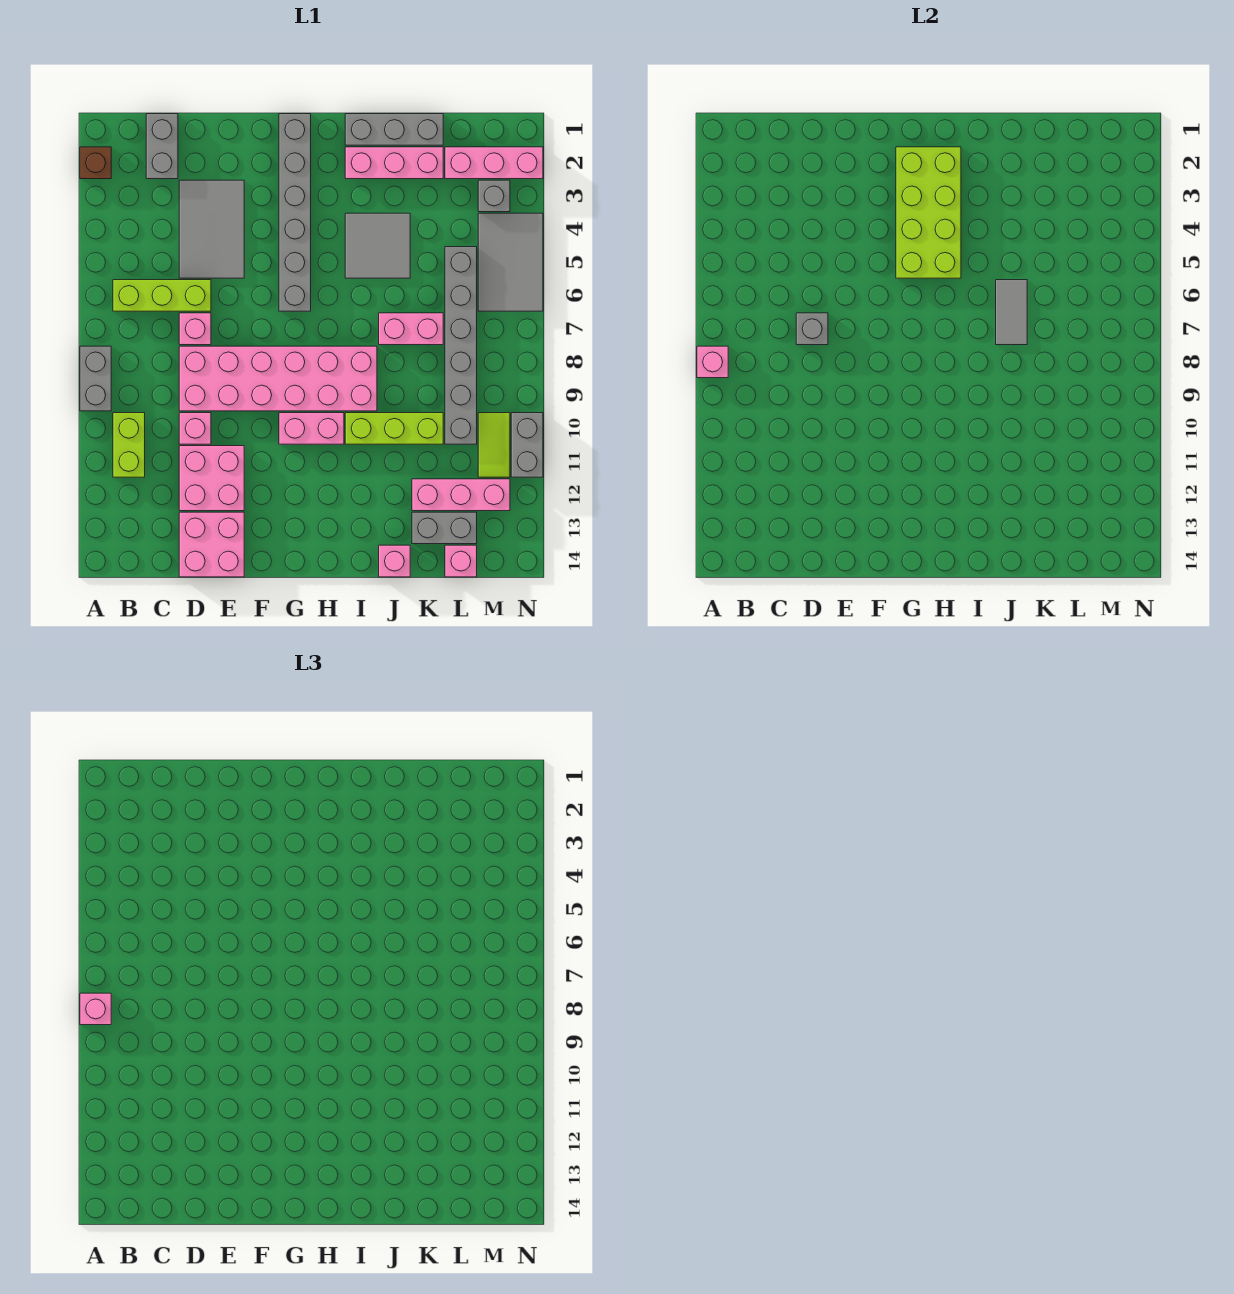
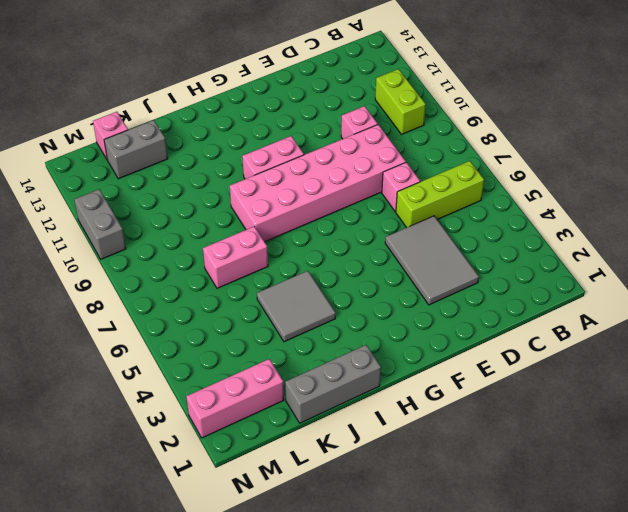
none -> brown 1x1 brick [80,147,111,179]
none -> grey 1x2 brick [80,346,111,411]
none -> grey 1x2 brick [146,114,178,179]
none -> pink 2x2 brick [179,446,244,511]

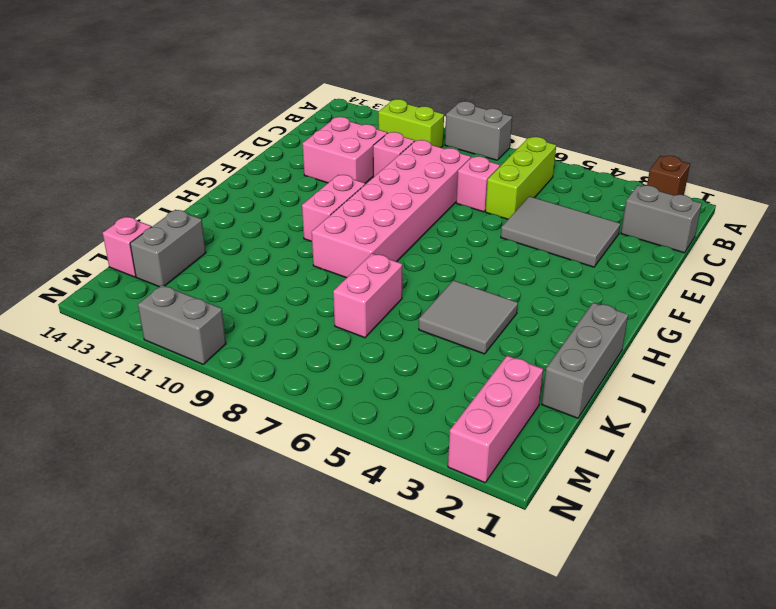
none -> pink 2x2 brick [179,512,244,577]
none -> grey 1x6 brick [279,114,311,311]
none -> pink 1x3 brick [345,147,443,179]
none -> lime 1x3 brick [345,413,443,444]

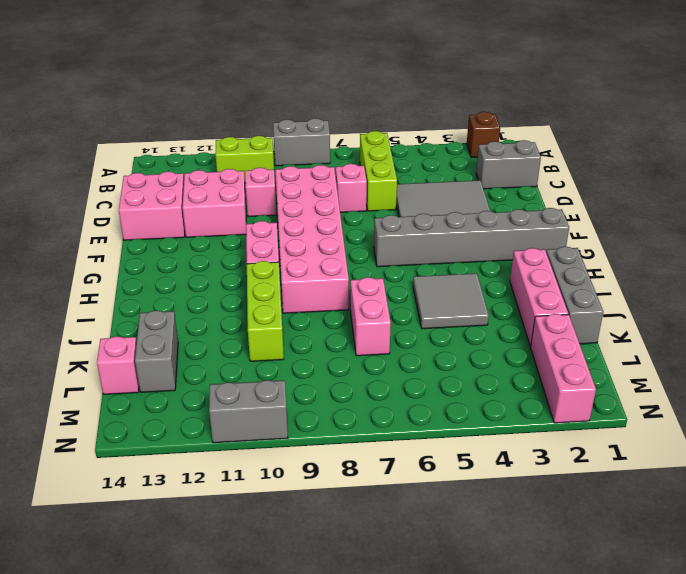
none -> pink 1x1 brick [379,545,410,577]
none -> pink 1x3 brick [412,479,510,511]
none -> grey 1x6 brick [445,247,477,444]
none -> grey 1x1 brick [478,180,510,212]

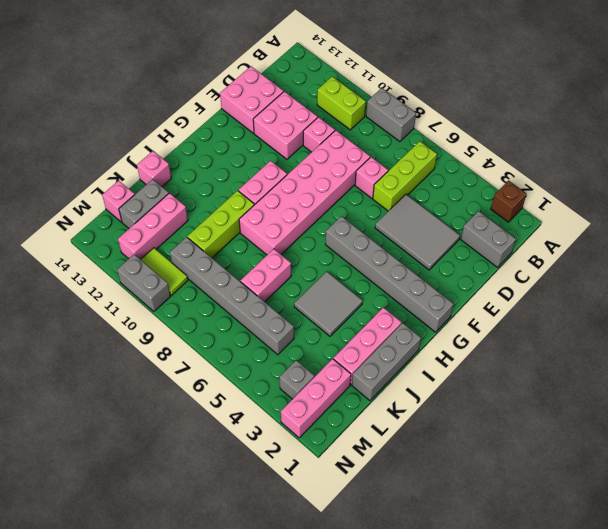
none -> grey 2x3 tile [478,213,543,311]
none -> pink 1x1 brick [697,346,728,378]
none -> grey 1x1 brick [796,313,828,345]
none -> lime 2x4 brick [896,147,961,278]

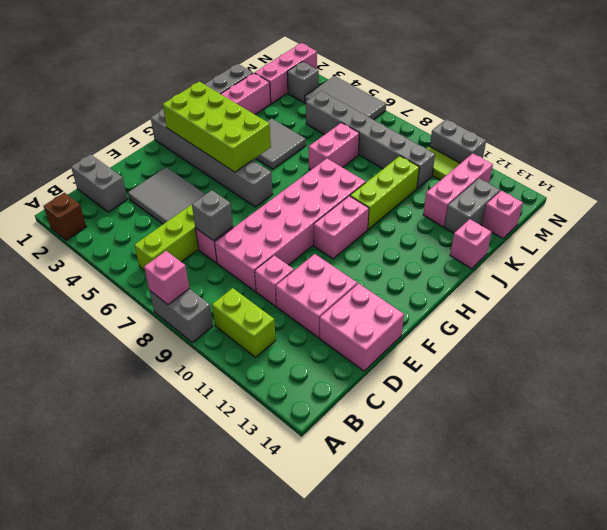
none -> grey 1x2 tile [996,280,1027,345]
none -> pink 1x1 brick [80,993,111,1025]

